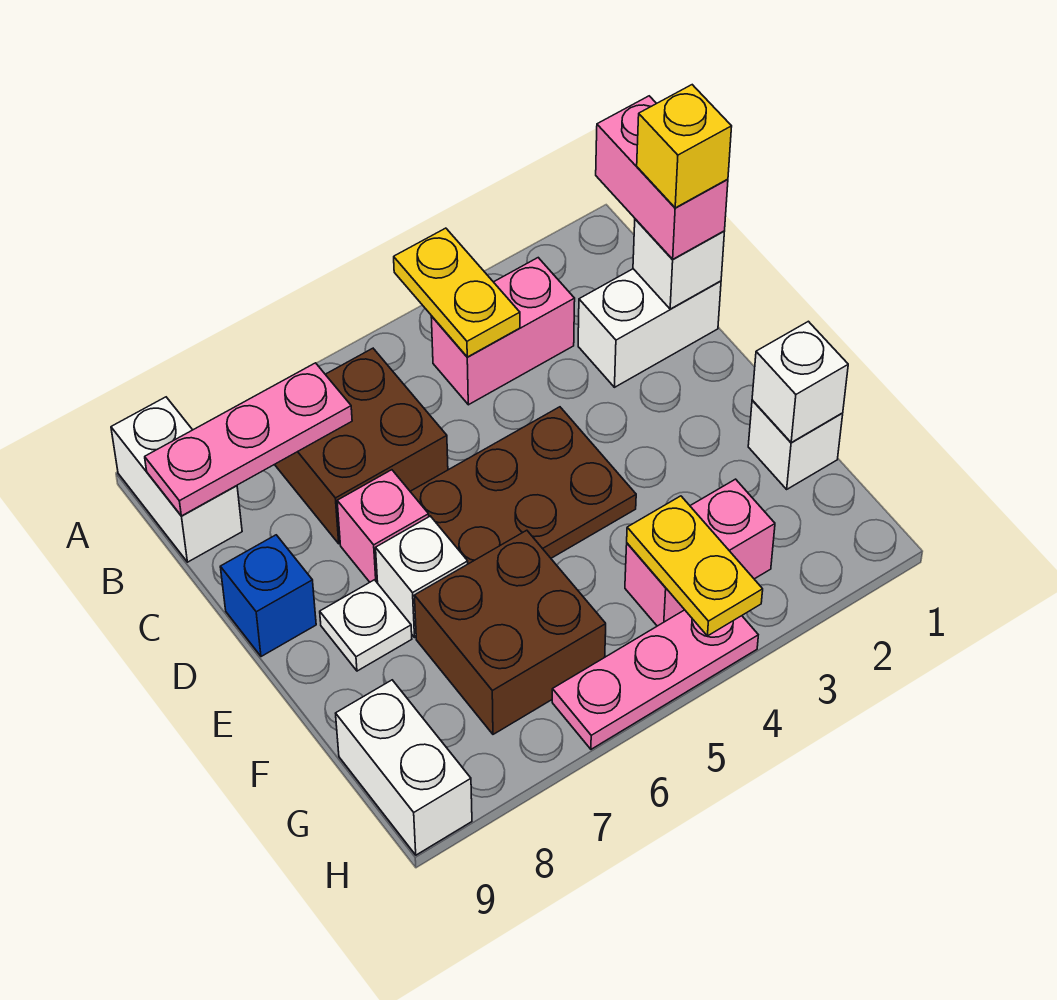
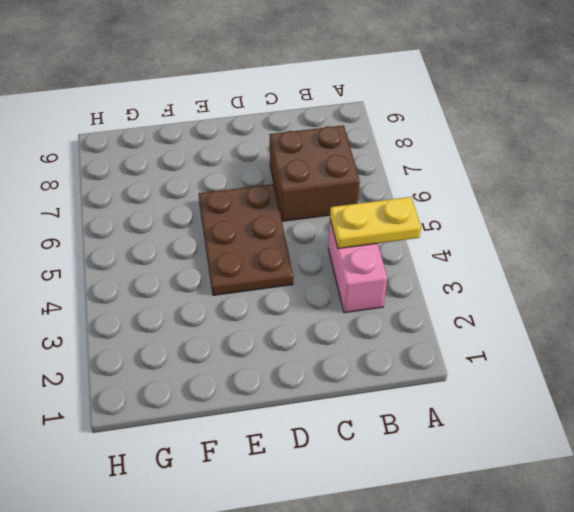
none -> white 1x2 brick [111,397,242,562]
none -> white 1x2 brick [578,269,721,387]
none -> pink 1x1 brick [337,470,429,583]

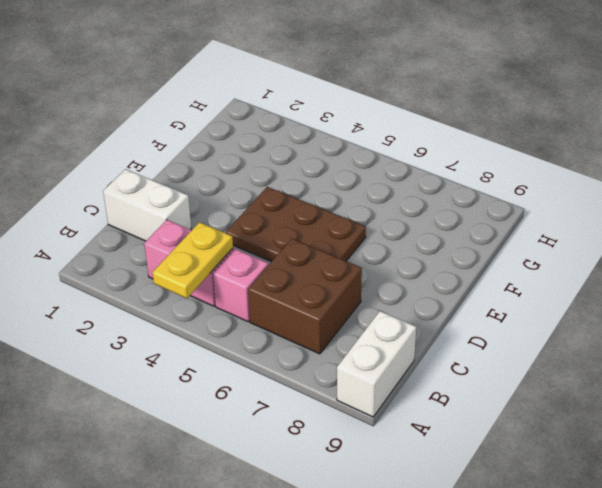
pink 1x1 brick [213,249,268,322] -> pink 1x1 brick moved to [337,470,429,583]
none -> blue 1x1 brick [220,535,316,657]
none -> white 1x1 brick [376,516,468,637]
none -> white 1x1 plate [320,580,412,671]

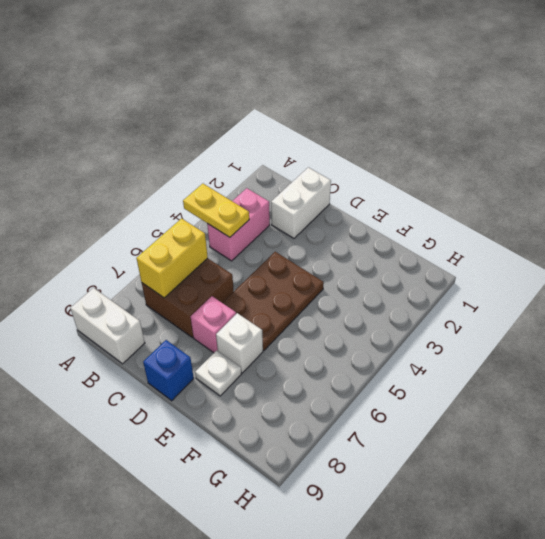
yellow 1x2 brick [136,218,208,298] -> pink 1x3 plate [145,363,352,516]
none -> white 1x1 brick [748,400,843,489]
none -> brown 2x2 brick [414,530,606,734]
none -> pink 1x2 brick [625,479,775,626]

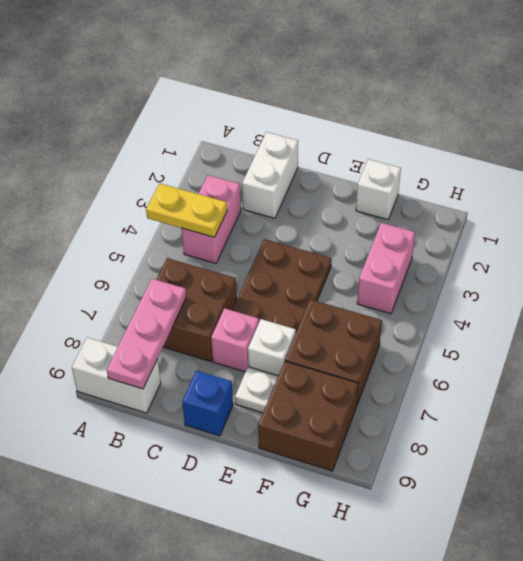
brown 2x2 brick [258,361,358,471] -> white 1x2 brick [336,680,472,855]
none -> pink 1x3 plate [552,610,758,749]
none -> white 1x1 brick [633,219,724,309]
none -> white 1x1 brick [752,321,848,442]

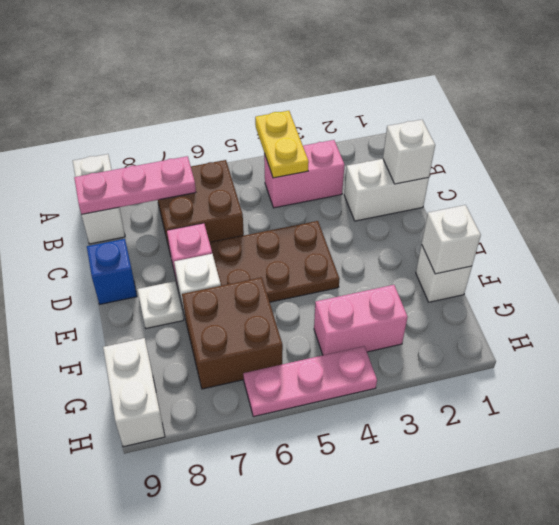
none -> yellow 1x2 plate [627,496,763,636]
none -> pink 1x2 brick [596,96,728,259]
none -> yellow 1x1 brick [637,85,732,208]

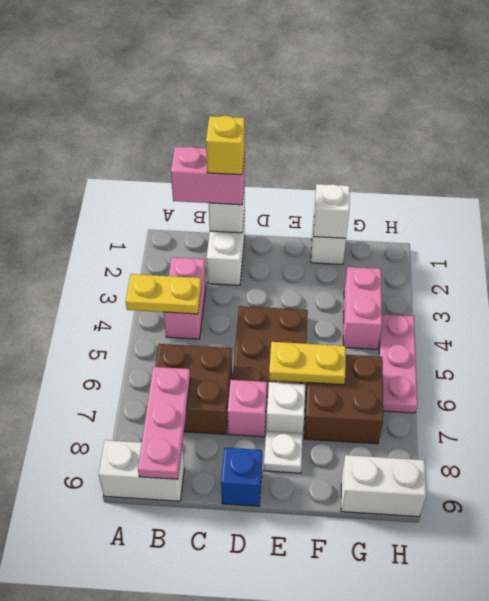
yellow 1x2 plate [269,342,346,385] -> yellow 1x2 plate moved to [627,496,763,636]

